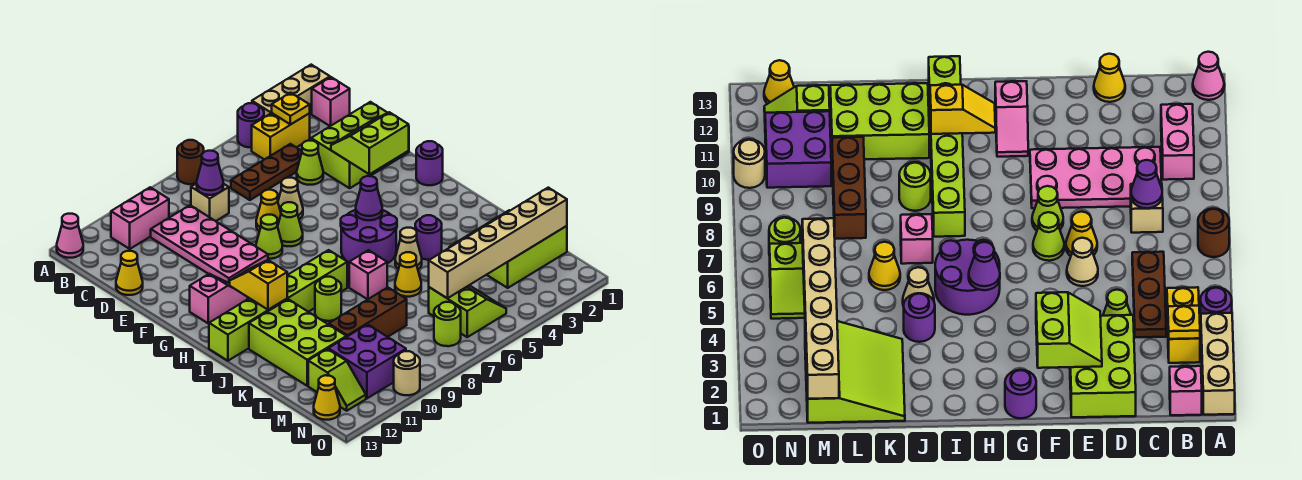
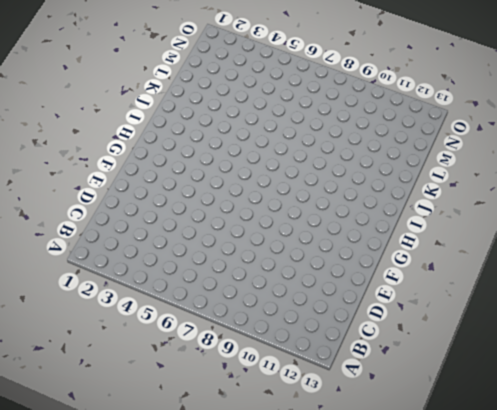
none -> tan 1x3 brick [252,65,330,117]
none -> purple 1x1 round brick [238,103,264,147]
none -> brown 1x1 round brick [177,140,204,184]
none -> pink 1x1 cone [57,214,83,258]

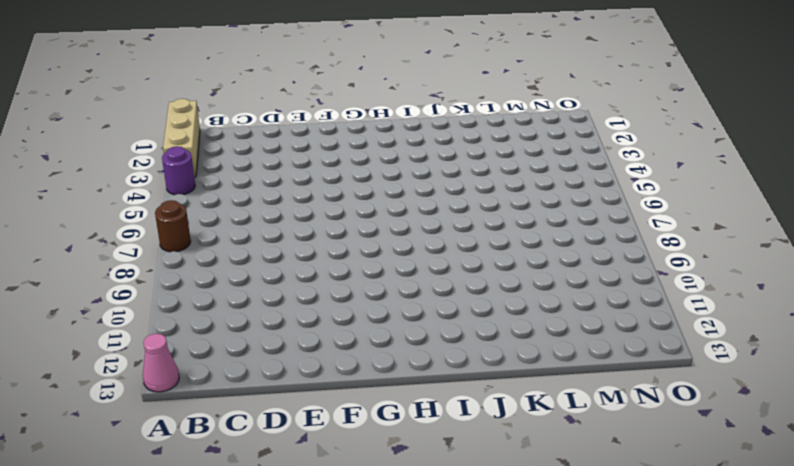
none -> pink 1x1 brick [312,77,350,126]
none -> yellow 1x2 brick [252,113,310,159]
none -> pink 1x2 brick [111,187,169,249]
none -> brown 1x3 plate [231,144,302,200]

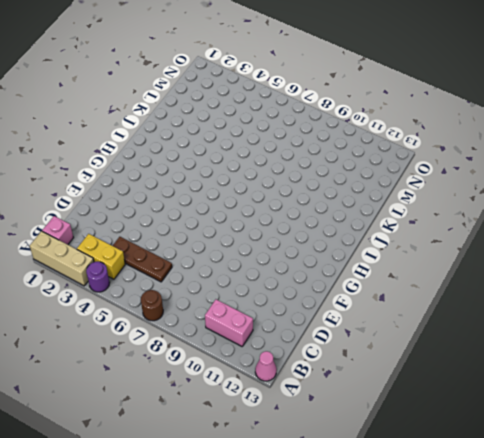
none -> tan 1x1 brick [191,183,229,221]
none -> pink 2x4 plate [151,205,268,284]
none -> lime 2x3 brick [311,102,409,188]
none -> lime 1x1 cone [297,141,323,185]

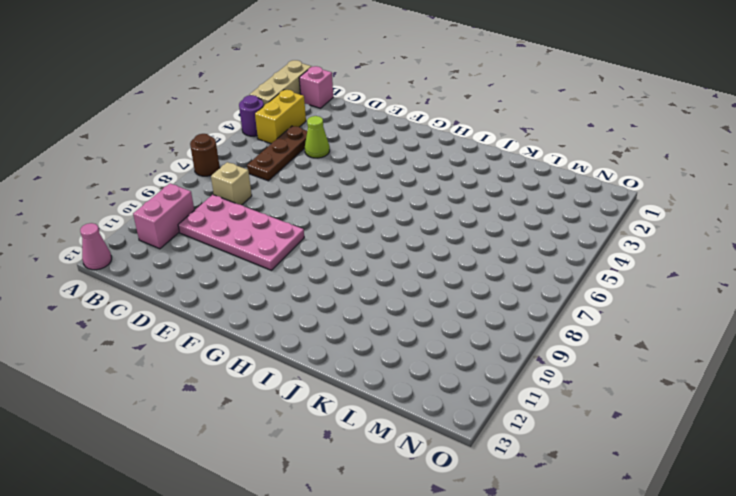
none -> lime 2x3 brick [311,102,409,188]
none -> yellow 1x1 cone [116,251,143,295]
none -> tan 1x1 cone [278,178,303,219]
none -> yellow 1x1 cone [256,190,281,231]

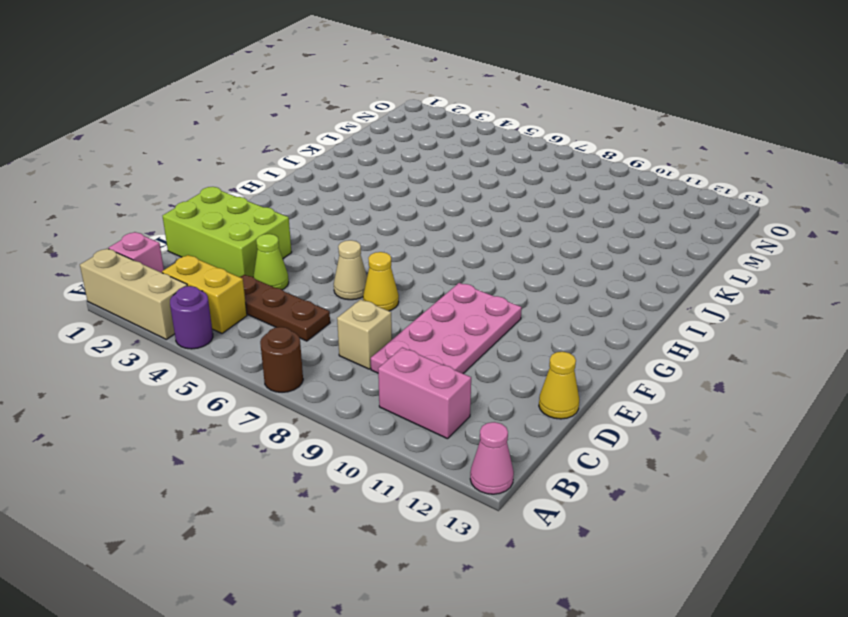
none -> lime 1x1 cone [278,202,303,246]
none -> lime 1x1 cone [256,215,282,259]
none -> purple 1x1 round brick [416,141,443,185]
none -> pink 1x2 slope [190,274,248,324]

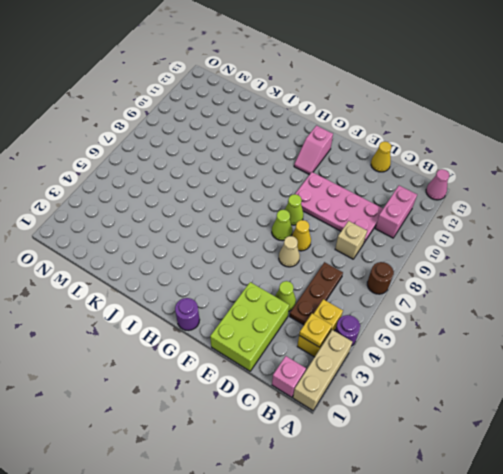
none -> purple 2x2 round brick [341,210,397,264]
none -> lime 1x6 brick [209,250,347,361]
none -> purple 1x1 round brick [415,215,442,260]
none -> tan 1x1 cone [395,228,422,269]

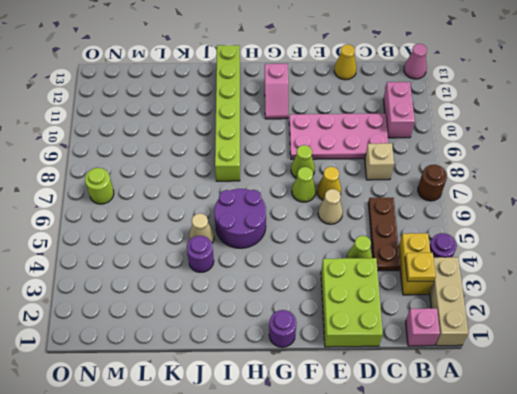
none -> pink 1x1 brick [349,250,387,300]
none -> lime 1x1 round brick [315,277,341,321]
none -> lime 2x3 brick [249,299,346,386]
none -> lime 3x3 slope [449,210,567,288]

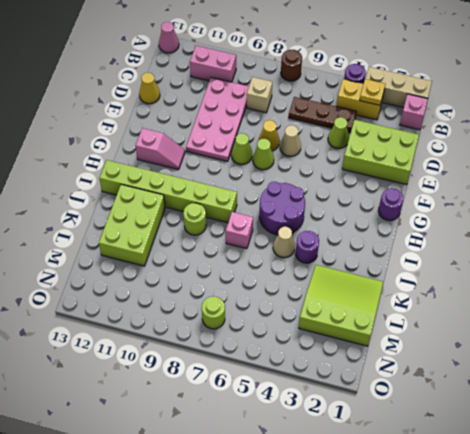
none -> yellow 1x1 cone [395,252,421,297]
none -> brown 1x3 brick [329,287,407,337]
none -> lime 2x2 slope [429,285,506,337]
none -> purple 2x2 brick [328,324,406,399]

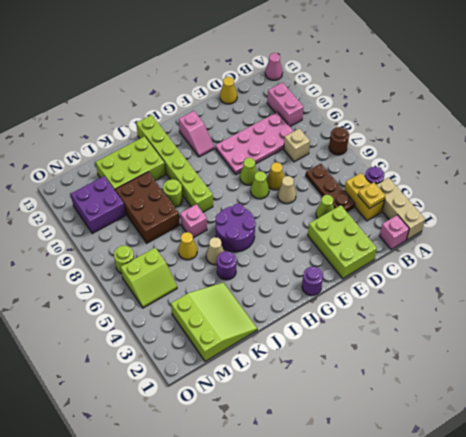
brown 2x3 brick [115,172,180,243] -> brown 1x3 brick [329,287,407,337]
none -> lime 1x2 slope [308,349,366,411]
none -> yellow 1x1 cone [314,375,340,420]
none -> tan 1x1 round brick [394,351,420,395]
none -> purple 1x1 cone [197,151,223,195]

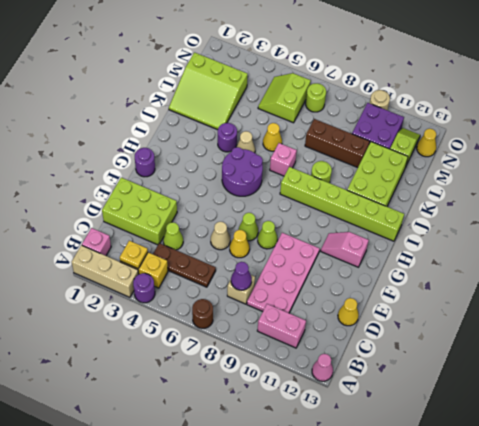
none -> lime 2x2 slope [331,112,409,174]
none -> purple 1x1 cone [356,176,382,220]
none -> yellow 1x2 slope [230,260,287,310]
none -> tan 1x6 brick [429,188,567,298]

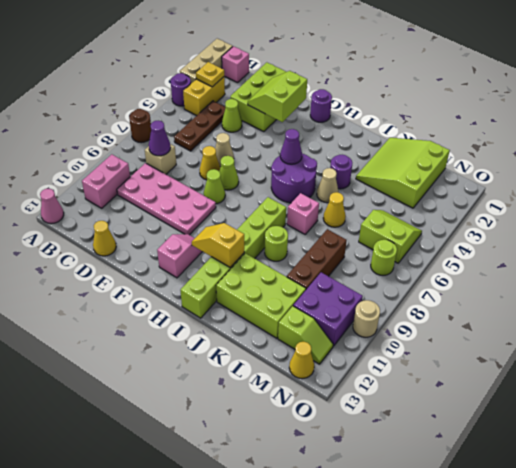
none -> tan 1x6 brick [429,188,567,298]

